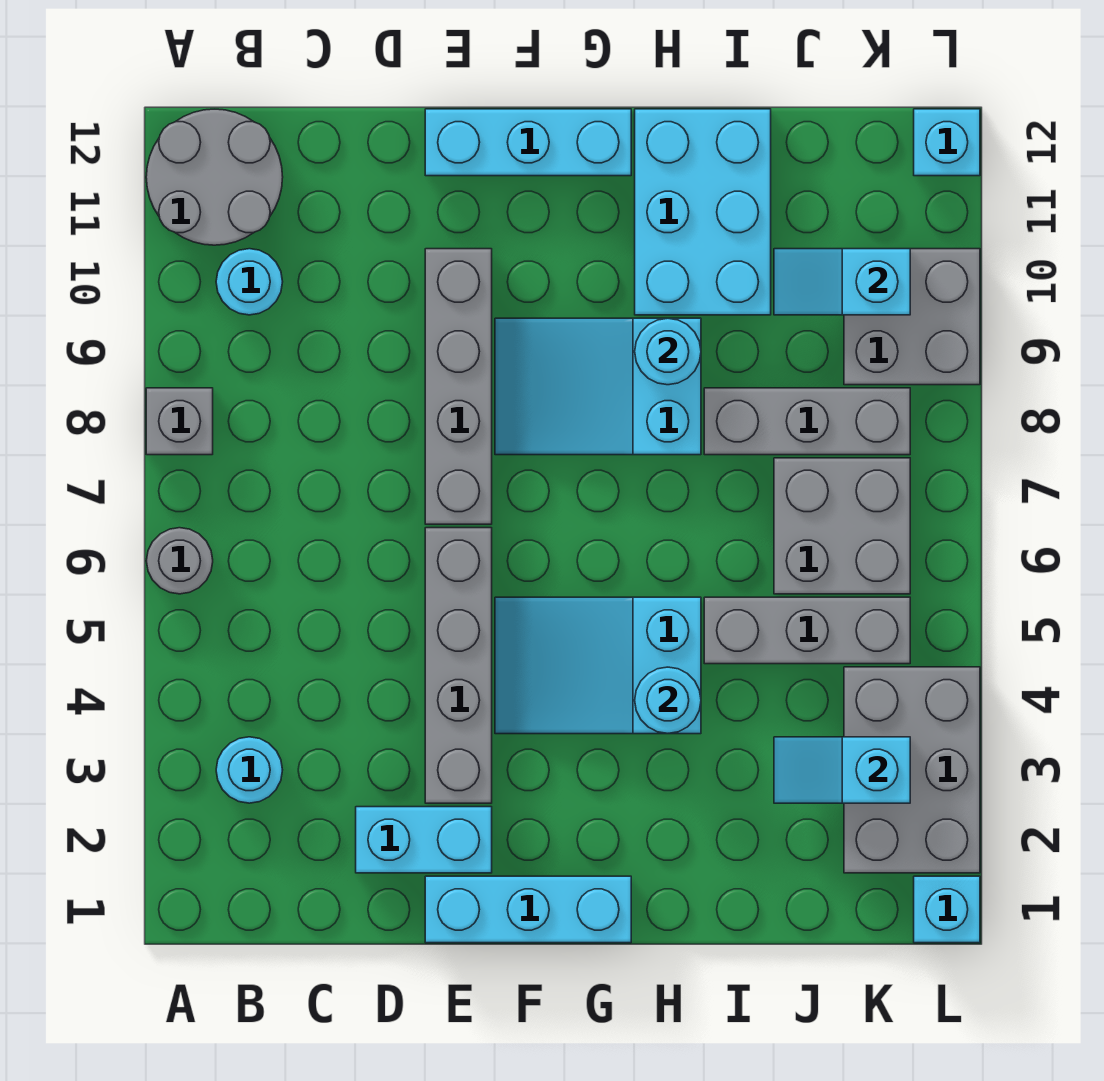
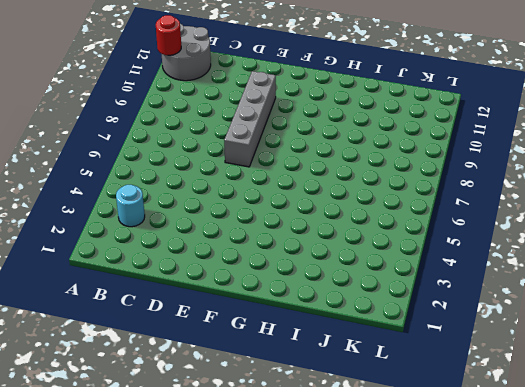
red 1x1 round brick [156,15,181,55] -> none
none -> grey 1x1 round brick [146,528,213,594]
none -> grey 1x1 brick [146,388,213,455]
none -> cyan 1x1 round brick [216,249,283,315]

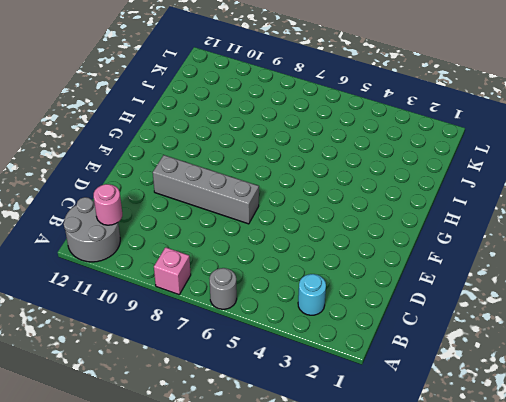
pink 1x1 brick [154,247,191,295] -> grey 1x1 brick [146,388,213,455]
pink 1x1 round brick [94,184,122,225] -> none
none -> cyan 1x1 round brick [216,249,283,315]
none -> cyan 1x2 brick [356,807,492,873]
none -> cyan 1x3 brick [425,876,631,943]

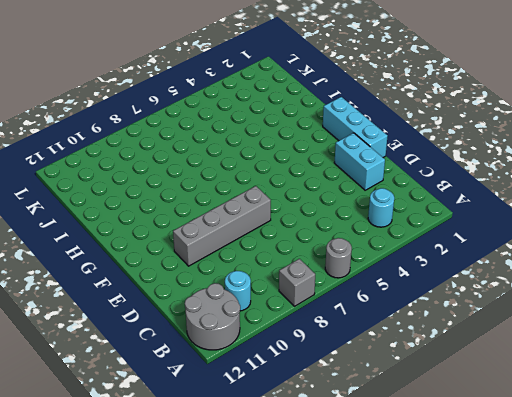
none -> grey 1x4 brick [425,528,492,803]
none -> cyan 1x3 brick [425,109,631,176]
none -> cyan 2x3 slope [495,597,701,734]

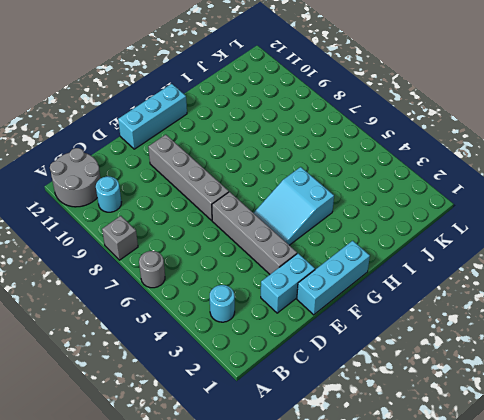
none -> cyan 2x3 slope [495,318,701,455]
none -> cyan 2x3 brick [635,109,771,315]
none -> grey 1x3 brick [704,597,910,664]

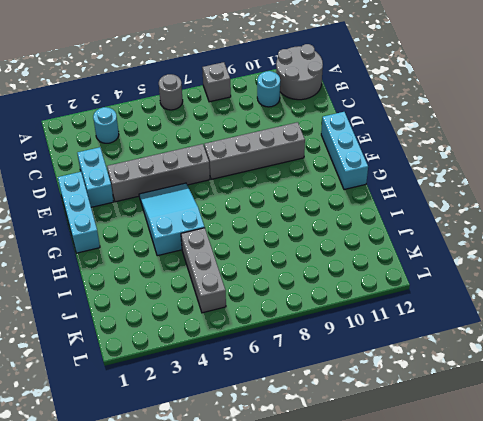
none -> cyan 2x3 slope [495,318,701,455]
none -> cyan 2x3 brick [635,109,771,315]
none -> grey 1x3 brick [704,388,910,455]

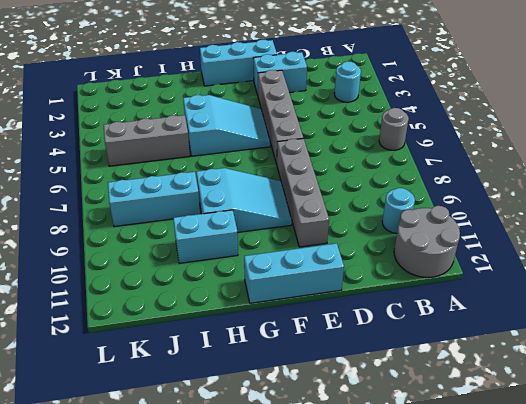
cyan 1x2 brick [173,210,238,263] -> cyan 2x3 brick [635,109,771,315]
cyan 1x3 brick [108,172,200,227] -> grey 1x3 brick [704,388,910,455]
none -> grey 1x1 brick [146,388,213,455]
none -> grey 2x2 brick [774,458,910,594]
none -> grey 2x3 brick [844,667,980,873]

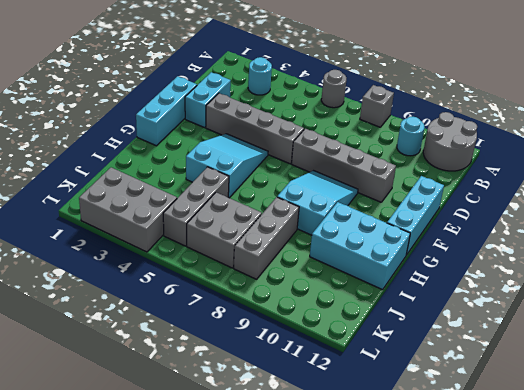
none -> grey 2x2 brick [844,249,980,385]
none -> cyan 1x1 brick [914,876,980,943]
none -> cyan 1x1 brick [914,109,980,176]

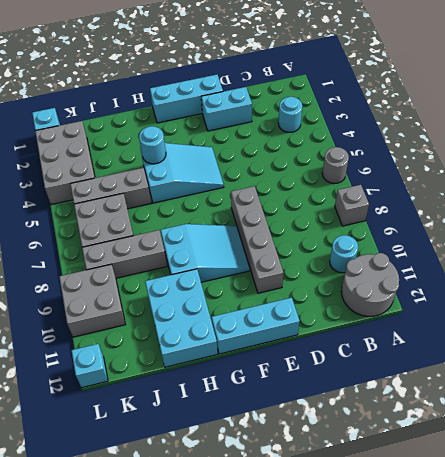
none -> grey 1x4 brick [425,528,492,803]
none -> cyan 1x1 round brick [635,318,701,385]
none -> cyan 1x2 slope [774,737,910,803]

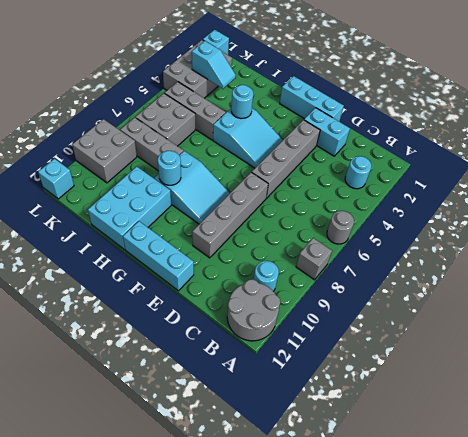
none -> cyan 1x2 slope [774,249,910,315]

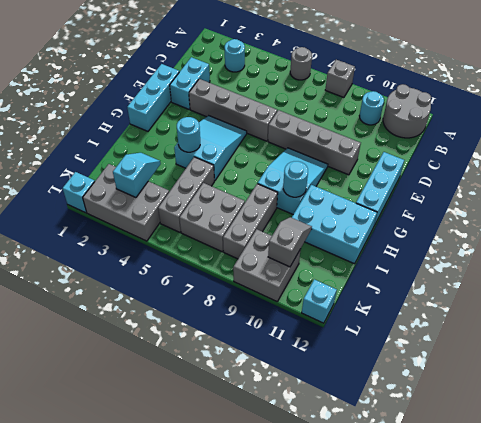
grey 1x2 slope [268,217,312,267] -> cyan 1x2 slope [774,249,910,315]

